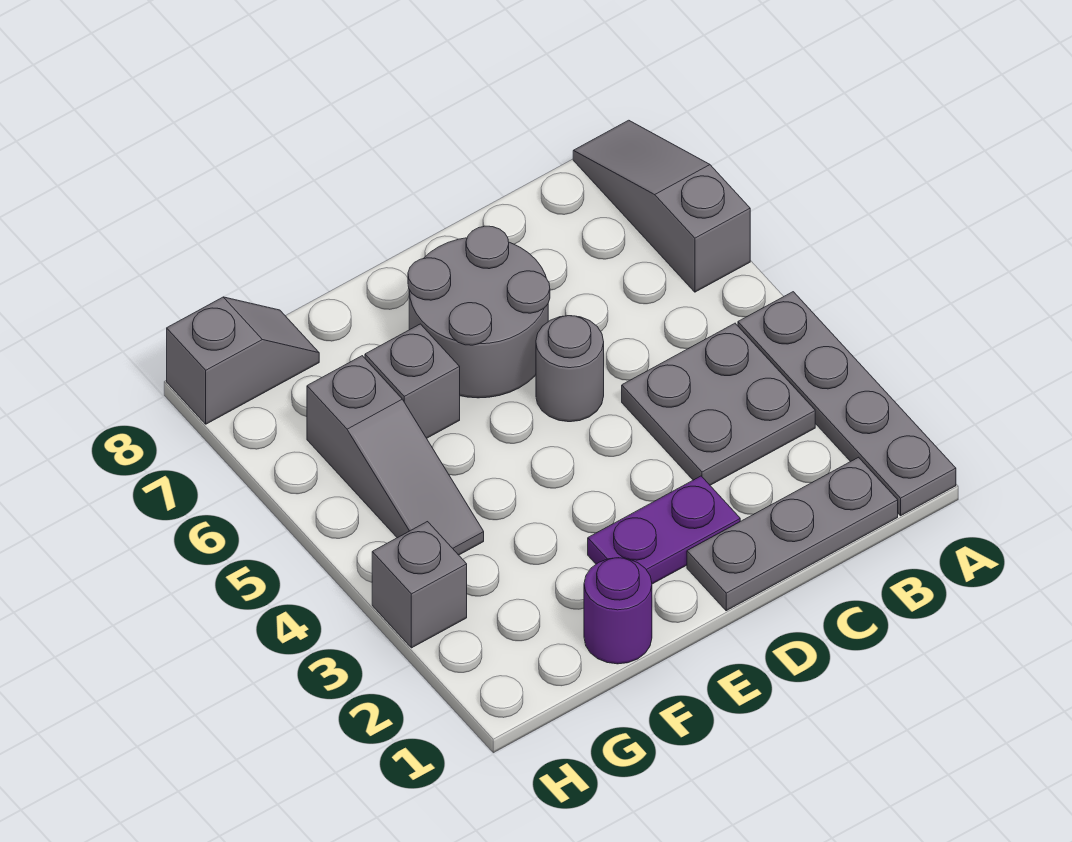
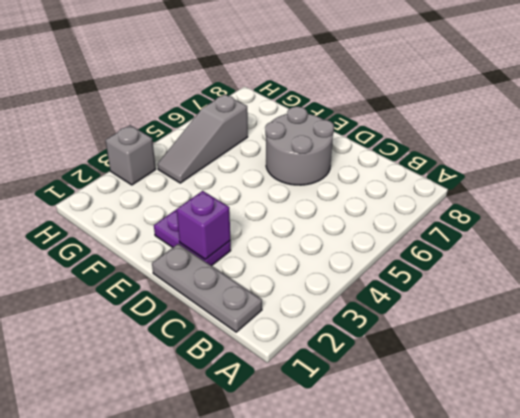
purple 1x1 brick [176,191,230,259] -> none
none -> grey 1x4 plate [738,292,956,516]
none -> grey 1x3 slope [573,120,750,292]
none -> grey 2x2 plate [622,323,815,485]

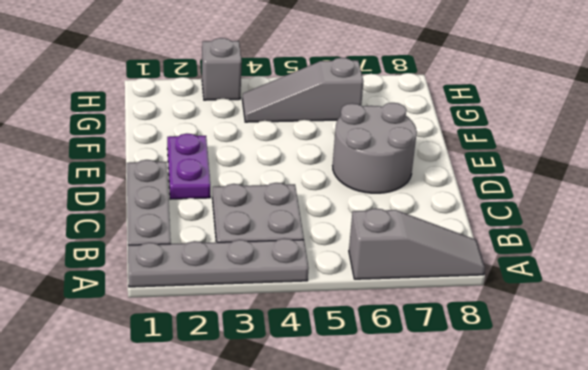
none -> grey 1x1 round brick [536,316,604,422]
none -> purple 1x1 round brick [584,558,652,664]
none -> grey 1x1 brick [365,324,460,438]

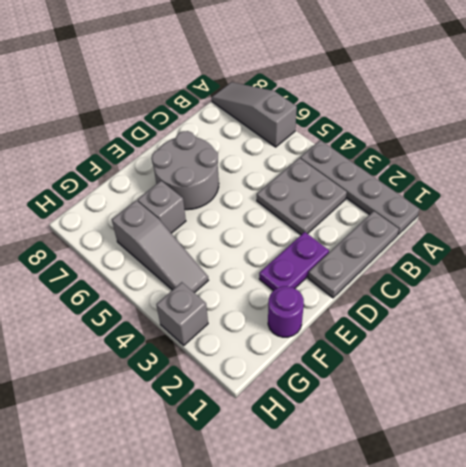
none -> grey 1x1 round brick [536,316,604,422]
none -> grey 1x2 slope [167,297,319,424]

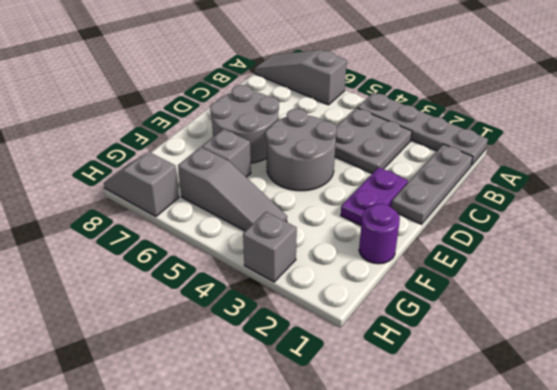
grey 2x2 round brick [266,109,337,191] -> grey 1x1 round brick [536,316,604,422]
grey 1x2 slope [104,152,179,216] -> grey 1x2 slope turned to [167,297,319,424]

